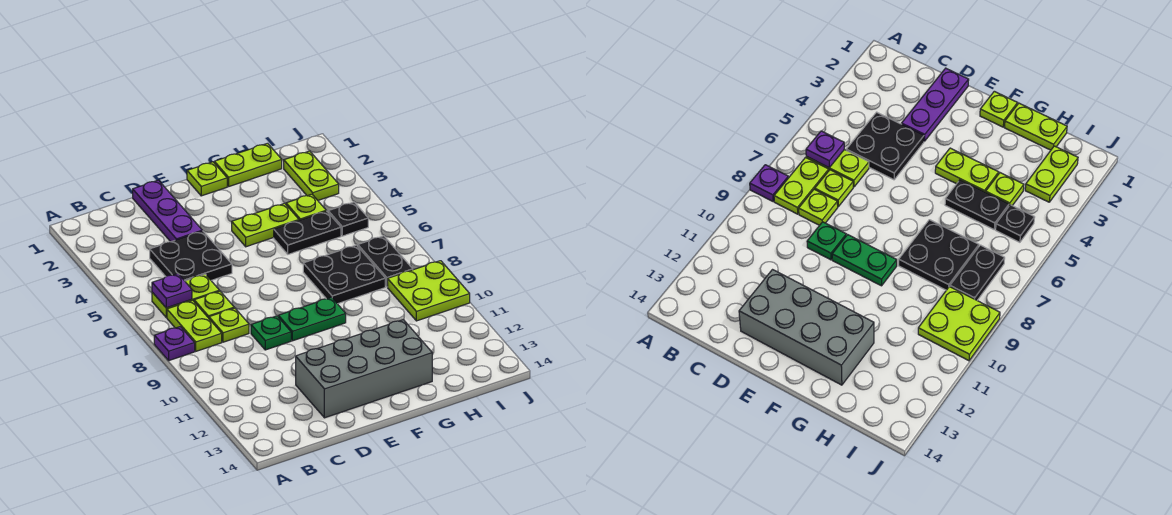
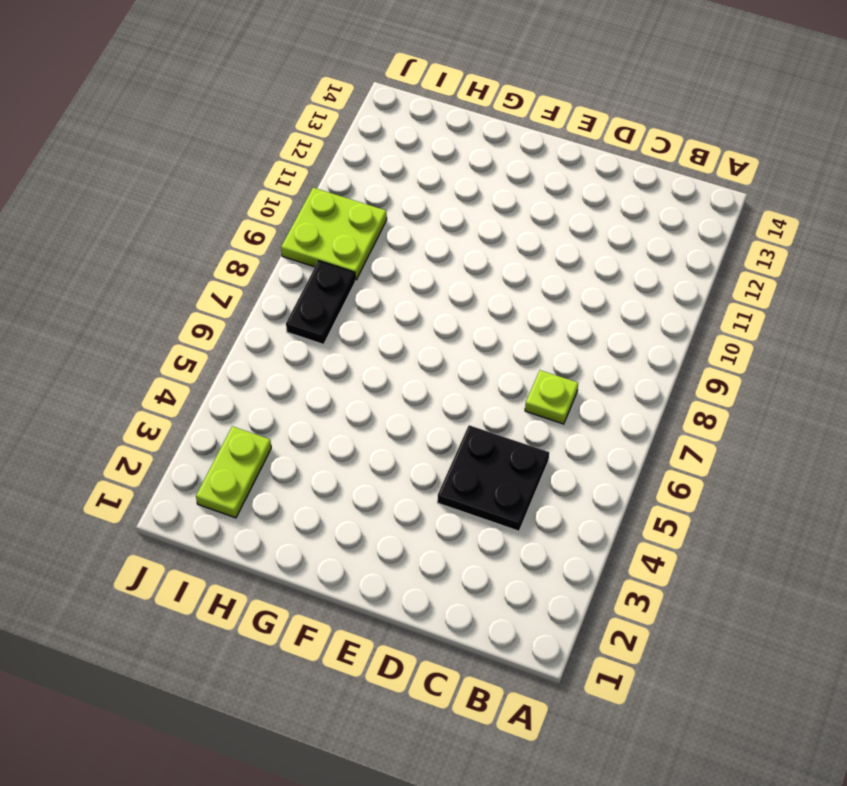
none -> purple 1x1 plate [154,327,195,360]
none -> lime 1x2 plate [152,274,219,317]
none -> lime 1x2 plate [167,300,222,351]

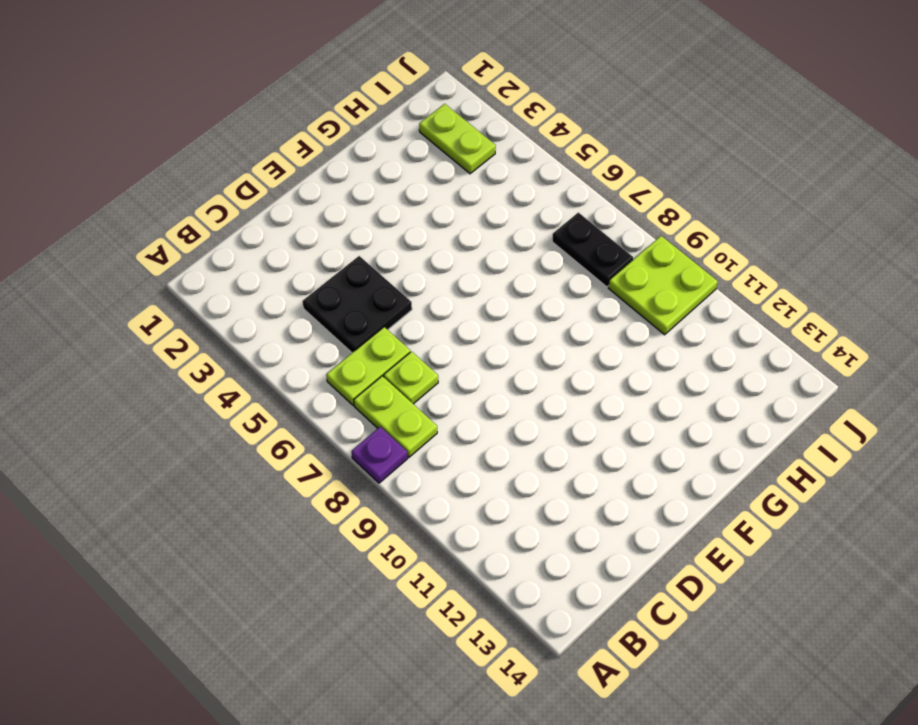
none -> lime 1x1 plate [209,308,249,342]
none -> purple 1x3 plate [133,180,202,242]
none -> green 1x1 plate [251,316,291,350]

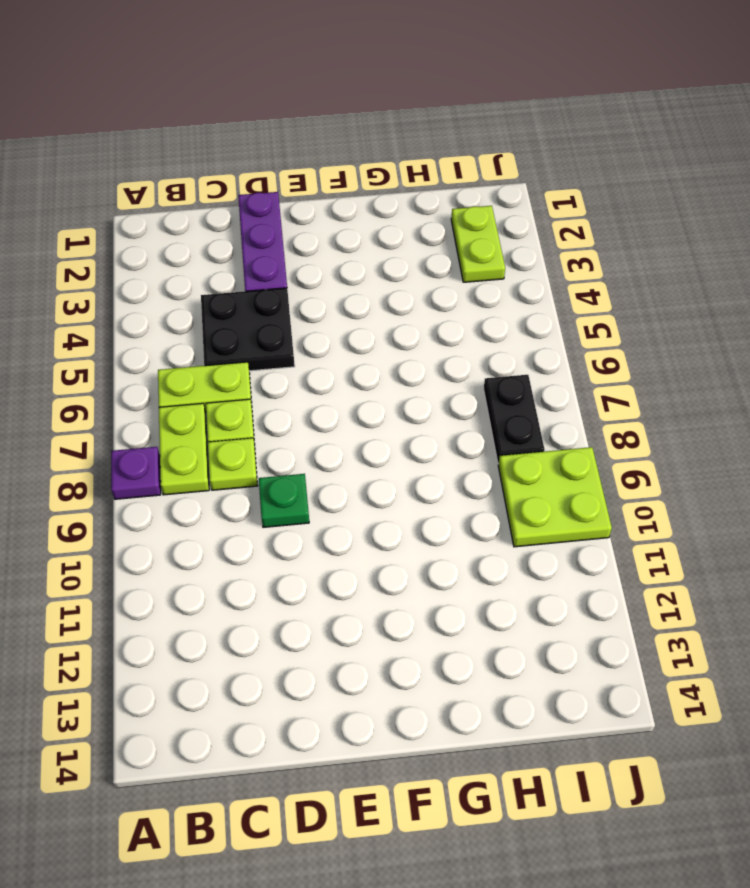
none -> grey 2x4 brick [296,320,432,418]
none -> green 1x2 plate [278,298,346,341]
none -> lime 1x1 plate [187,162,227,196]

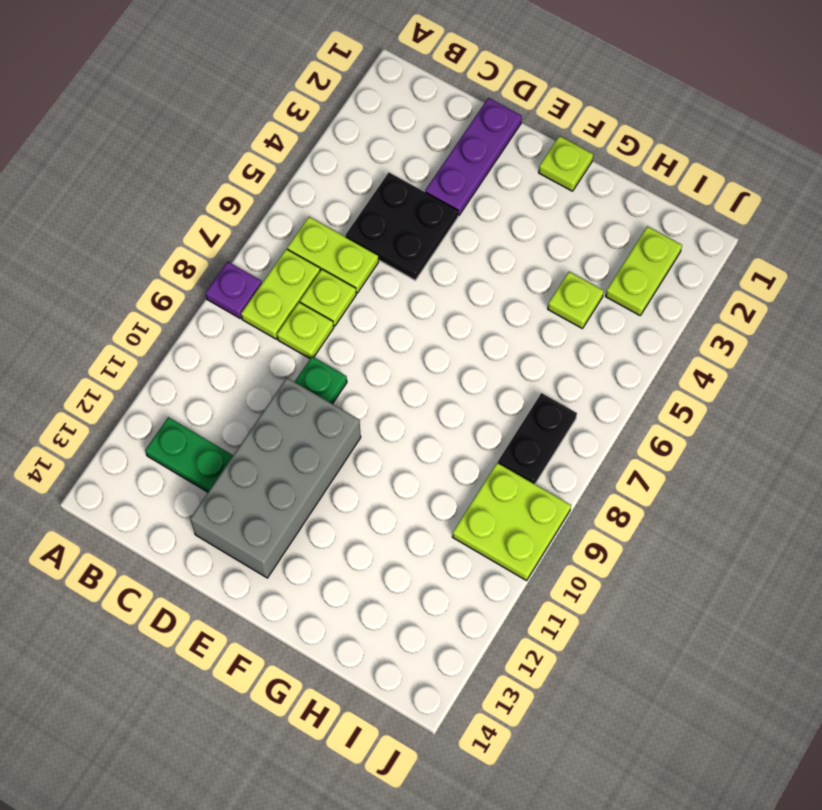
green 1x2 plate [145,417,233,492] -> green 1x2 plate moved to [278,298,346,341]
grey 2x4 brick [190,378,361,578] -> grey 2x4 brick turned to [296,320,432,418]
none -> lime 1x2 plate [232,203,299,247]
none -> lime 1x2 plate [214,143,282,186]
none -> black 1x2 plate [274,211,341,254]

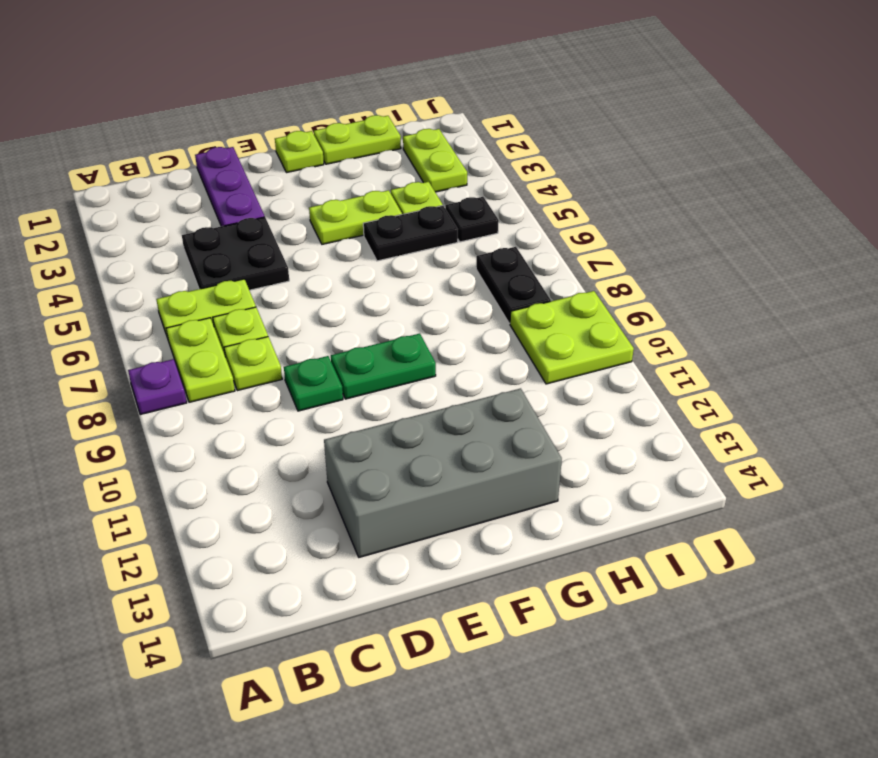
none -> black 2x2 plate [303,245,385,304]
none -> purple 1x1 plate [152,274,192,308]

